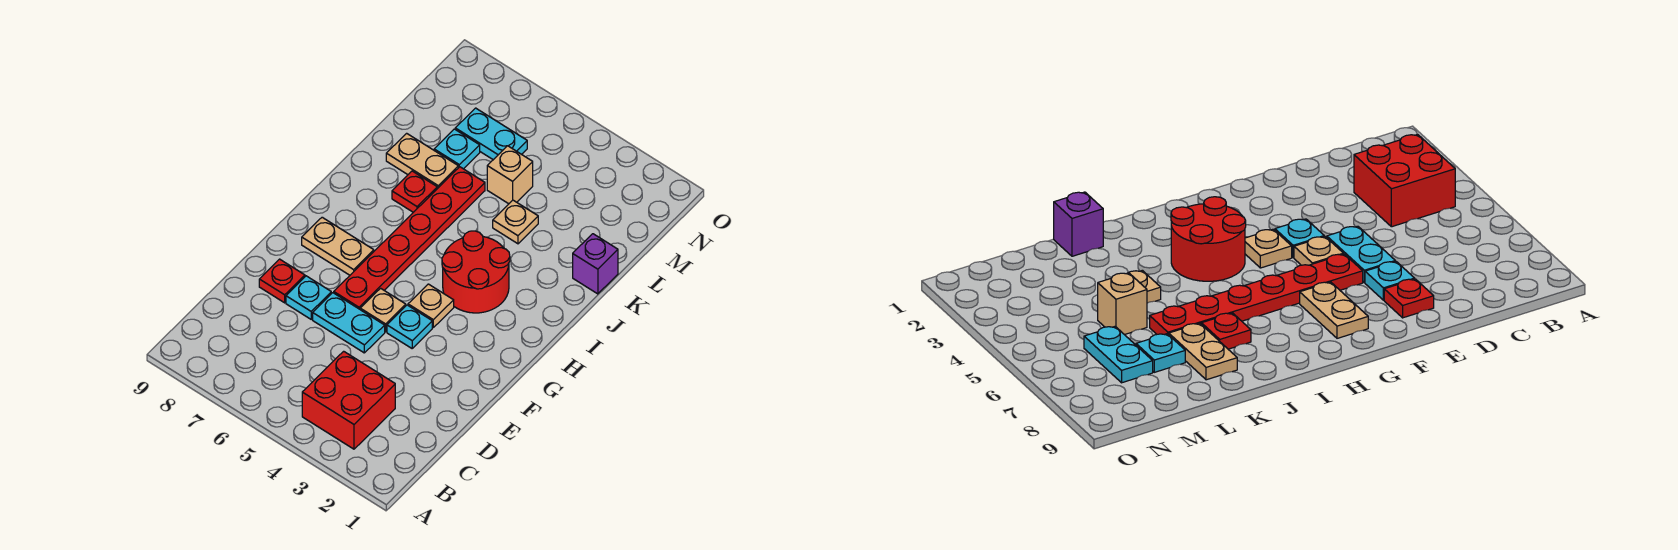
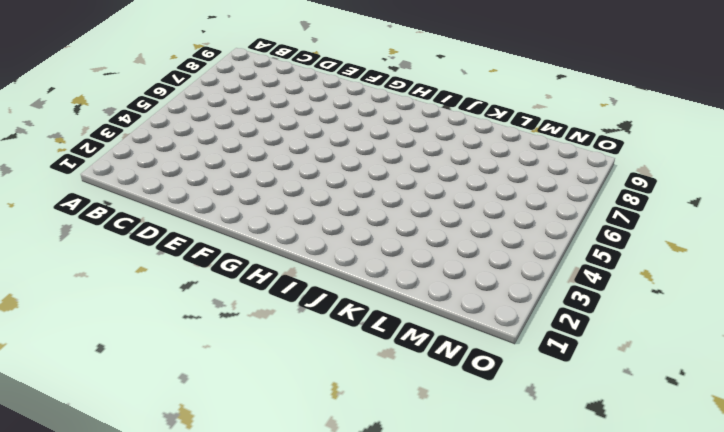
none -> red 2x2 brick [302,351,395,449]
none -> cyan 1x2 plate [313,293,385,353]
none -> cyan 1x1 plate [286,276,331,319]

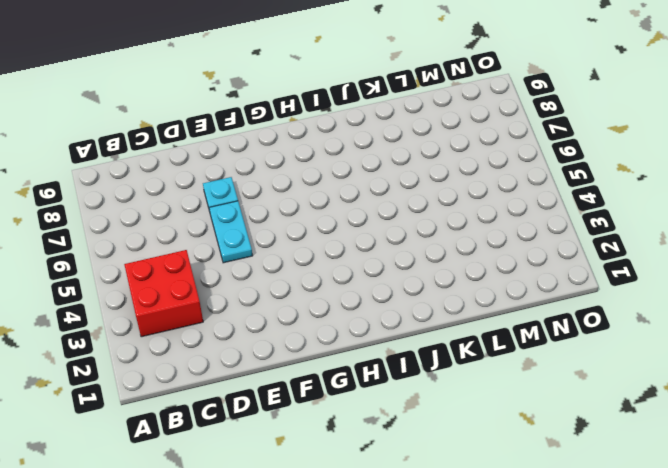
none -> red 1x1 plate [259,259,305,303]
none -> cyan 1x1 plate [387,305,432,348]
none -> tan 1x1 plate [360,288,406,332]

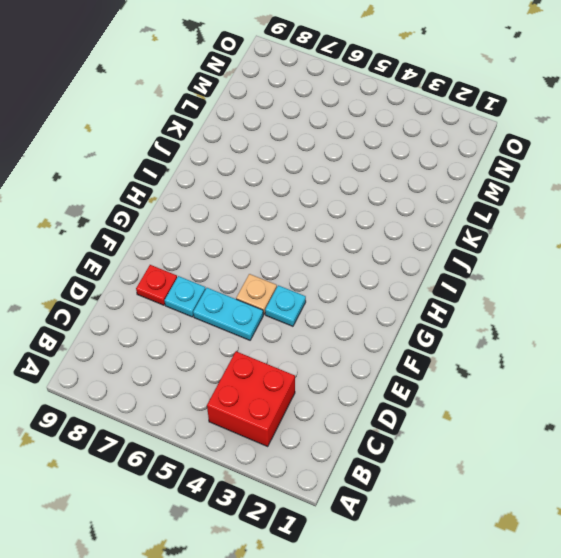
none -> red 1x6 plate [334,167,485,309]
none -> tan 1x1 plate [408,284,454,327]
none -> tan 1x2 plate [302,217,374,275]

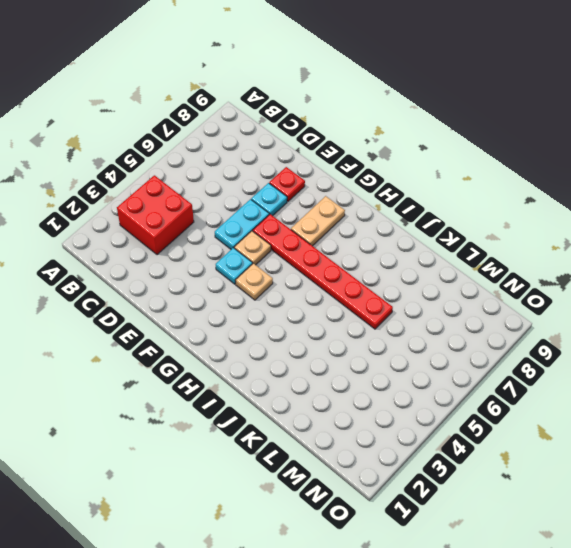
none -> red 2x2 round brick [442,231,510,313]
none -> red 1x1 plate [392,171,437,212]
none -> purple 1x1 brick [573,234,618,294]

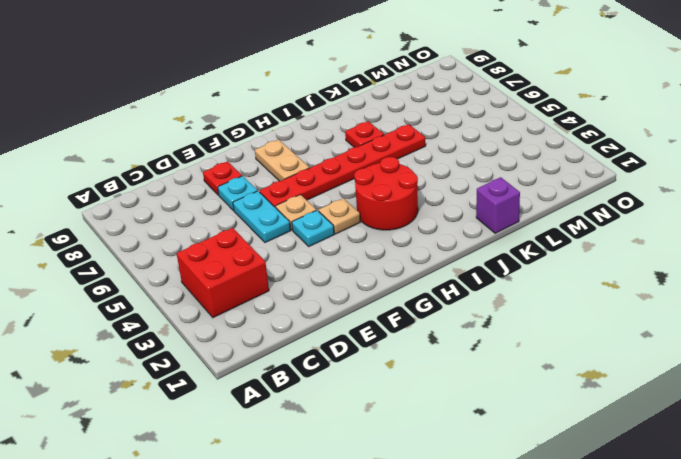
none -> tan 1x1 plate [493,200,538,244]
none -> tan 1x2 plate [386,133,458,189]
none -> tan 1x1 brick [487,146,533,204]

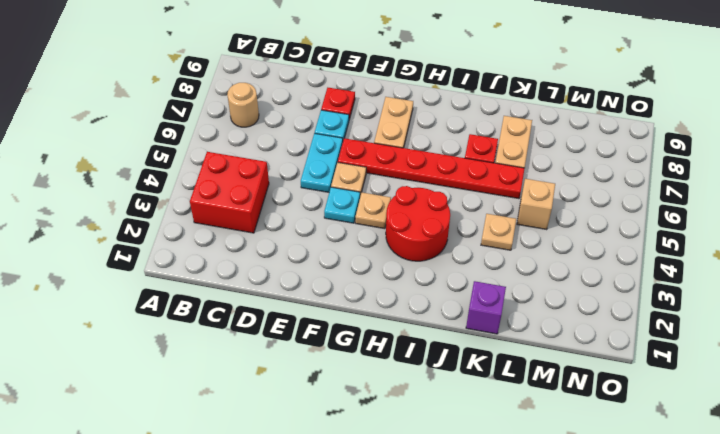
tan 1x1 round brick [227,83,259,127] -> none
none -> cyan 1x1 plate [434,129,480,169]
none -> cyan 1x2 plate [455,108,527,160]

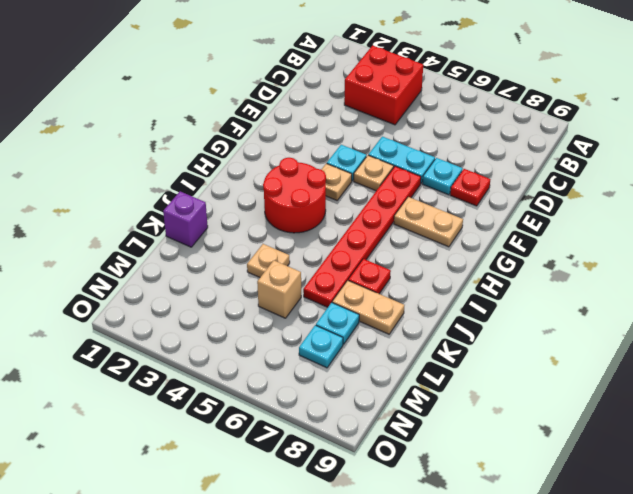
cyan 1x1 plate [299,325,343,368] -> cyan 1x2 plate [455,108,527,160]

